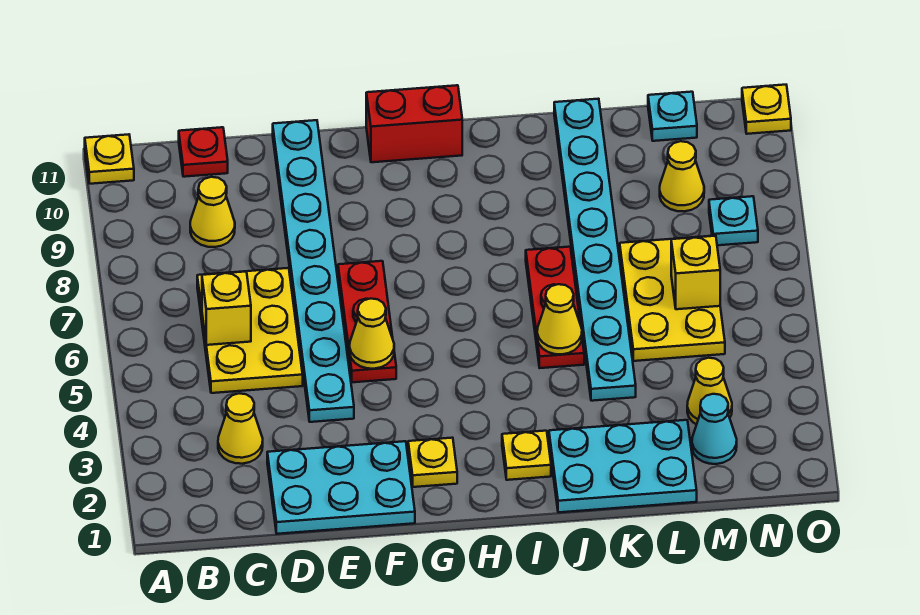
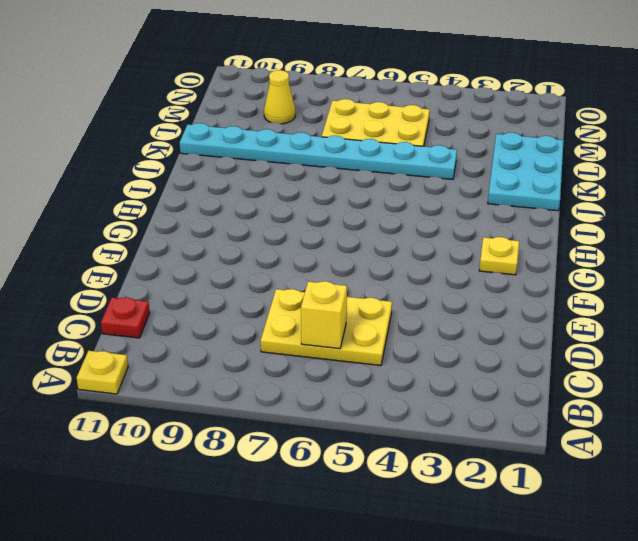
none -> yellow 1x1 cone [218,393,263,464]
none -> yellow 1x1 cone [190,177,235,247]
none -> cyan 2x3 plate [267,441,415,534]

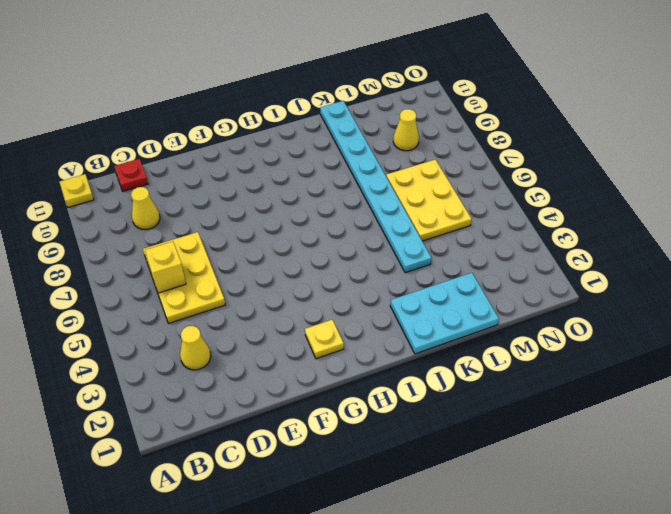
none -> cyan 2x3 plate [267,441,415,534]
none -> cyan 1x8 plate [273,120,354,422]
none -> red 1x3 plate [338,261,396,382]

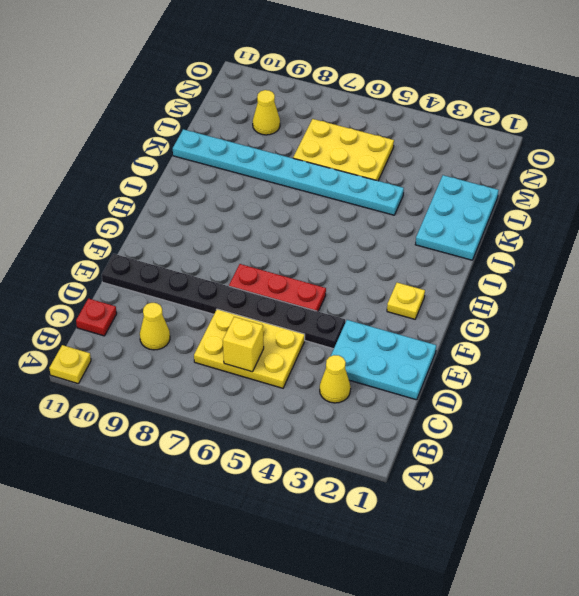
cyan 2x3 plate [331,320,436,400] -> cyan 2x3 plate turned to [267,441,415,534]
black 1x8 plate [102,254,345,349] -> cyan 1x8 plate [273,120,354,422]
none -> red 1x2 brick [366,85,462,162]
none -> yellow 1x1 plate [502,431,551,480]
none -> red 1x3 plate [526,247,584,368]

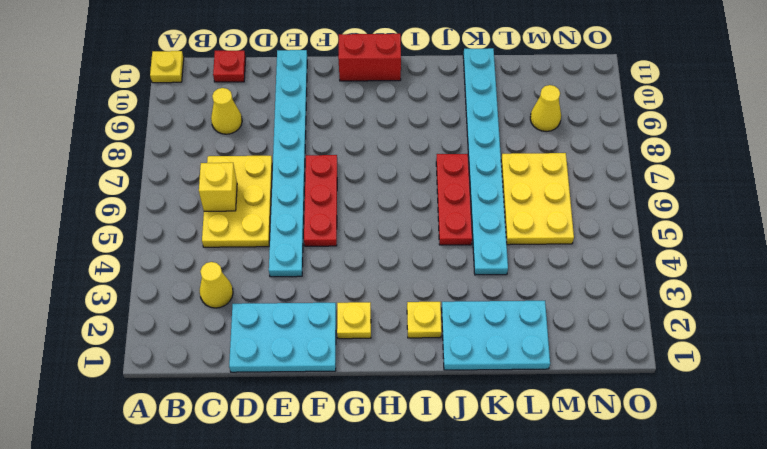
none -> cyan 1x1 cone [692,394,737,464]
none -> yellow 1x1 cone [687,358,732,425]
none -> cyan 1x1 plate [648,92,697,141]

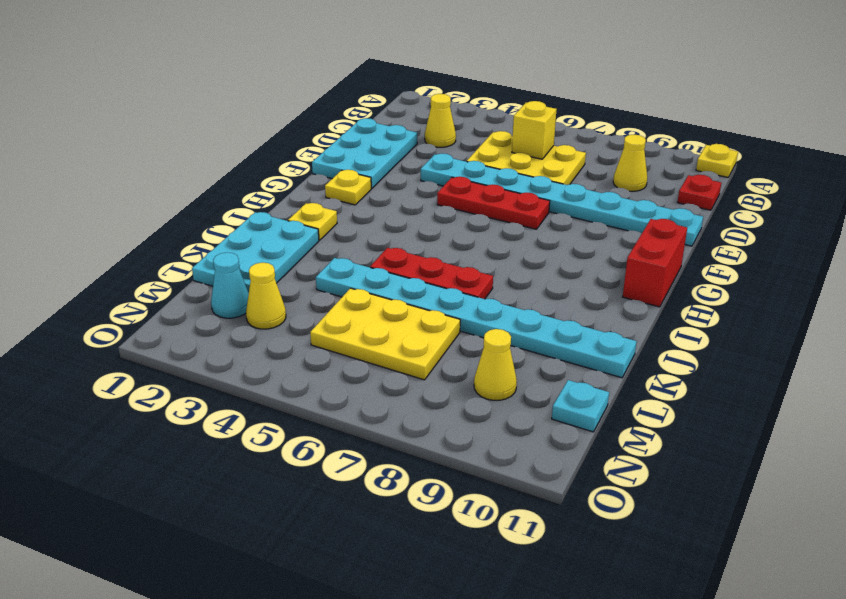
none -> cyan 1x1 plate [709,196,758,245]
none -> yellow 1x1 plate [742,85,791,134]
none -> yellow 1x1 cone [350,299,394,369]

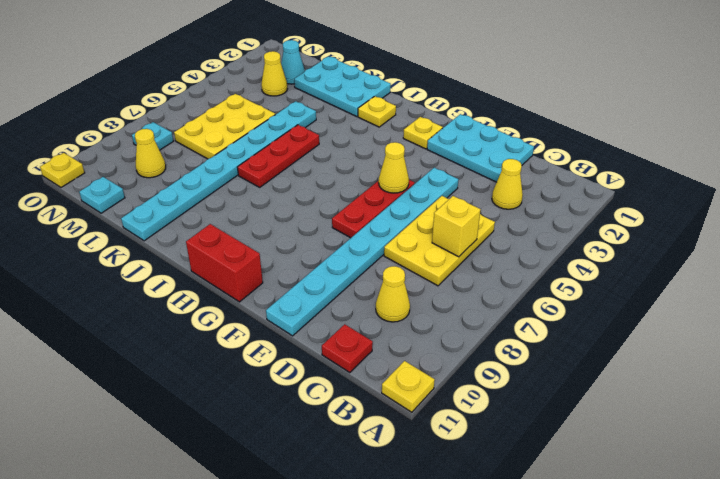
none -> yellow 1x1 cone [537,284,582,354]
none -> yellow 1x1 brick [671,236,720,309]

